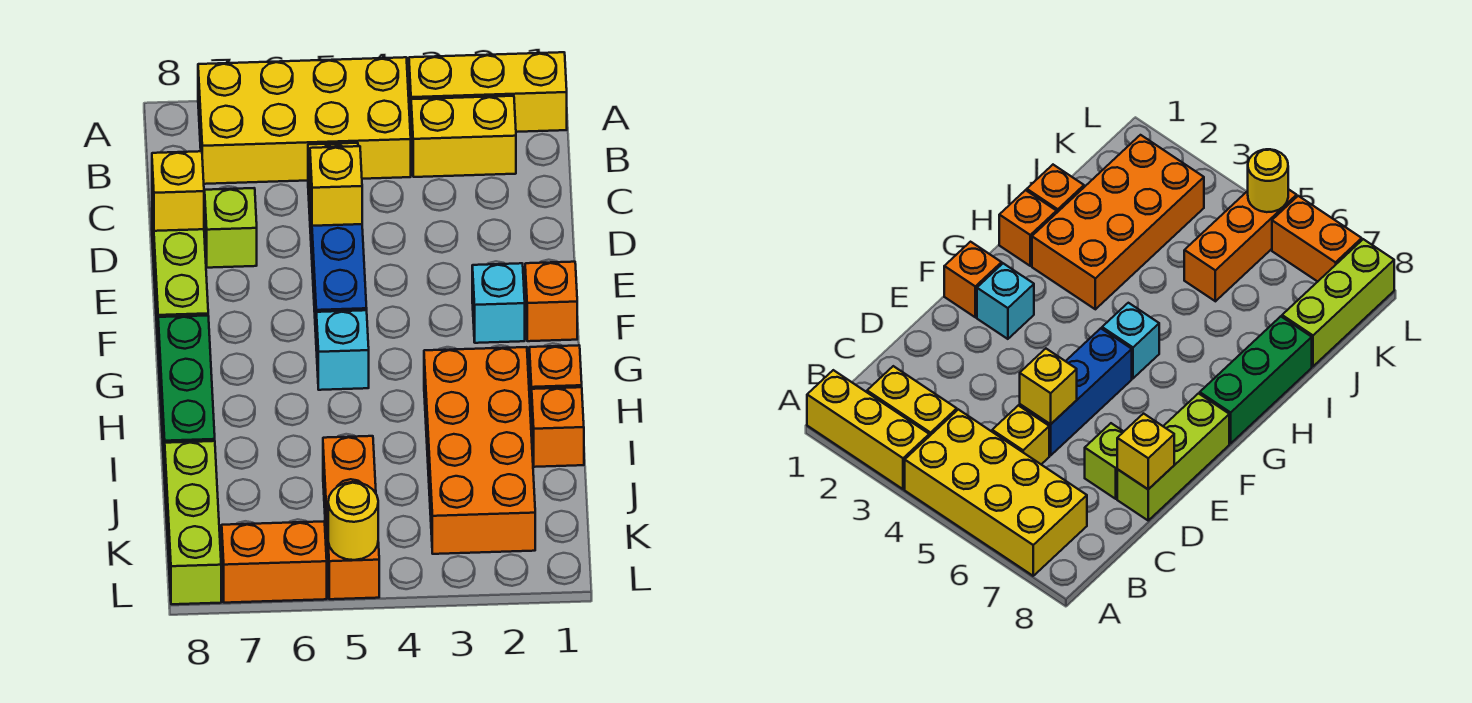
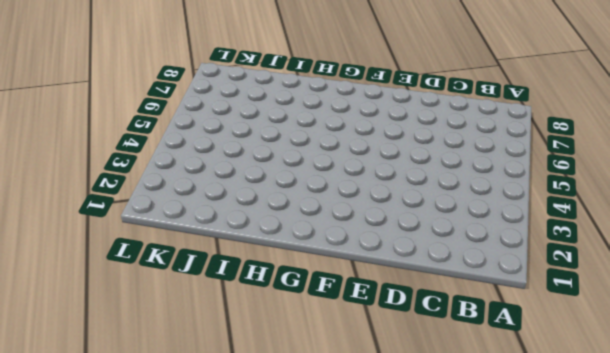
none -> yellow 1x3 brick [409,52,567,132]
none -> yellow 2x4 brick [198,57,411,184]
none -> yellow 1x2 brick [411,96,516,177]

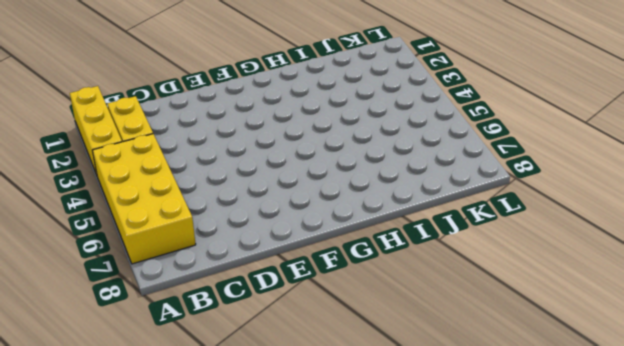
none -> yellow 1x1 brick [992,405,1049,464]
none -> blue 1x3 brick [310,196,367,332]
none -> lime 1x1 brick [205,188,257,268]

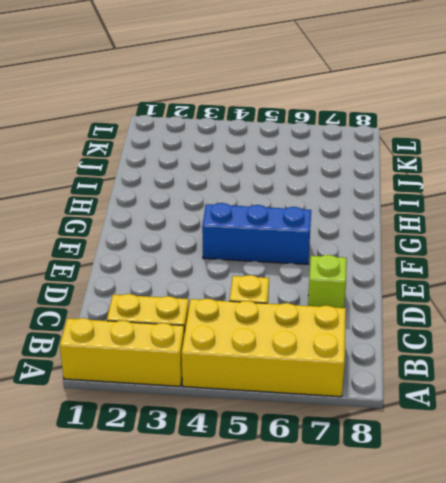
blue 1x3 brick [202,203,311,264] -> blue 1x3 brick turned to [310,196,367,332]
none -> lime 1x3 brick [152,204,208,340]
none -> orange 1x1 brick [525,262,577,341]
none -> cyan 1x1 brick [472,263,525,343]

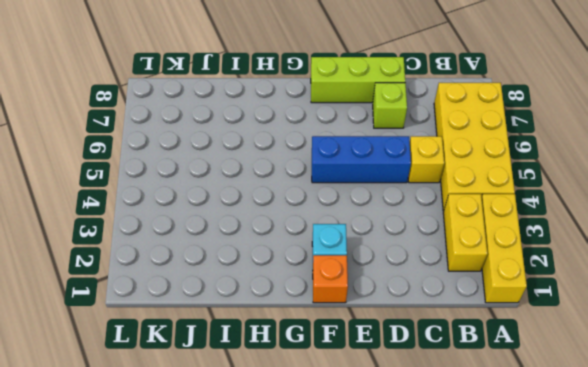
none -> cyan 1x1 brick [316,310,369,390]
none -> green 1x3 brick [158,315,215,476]
none -> orange 1x1 brick [529,345,582,425]

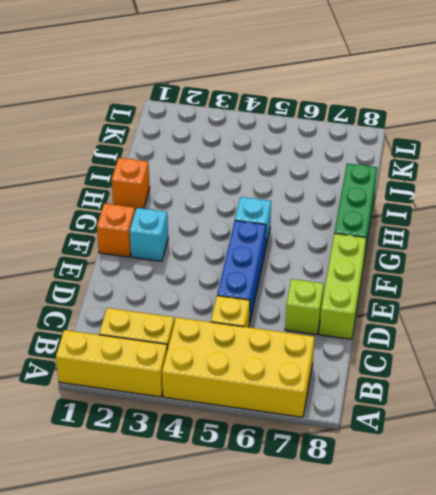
none -> orange 2x4 brick [424,347,535,554]
none -> orange 1x1 brick [532,387,584,467]
none -> orange 1x3 brick [323,436,379,599]

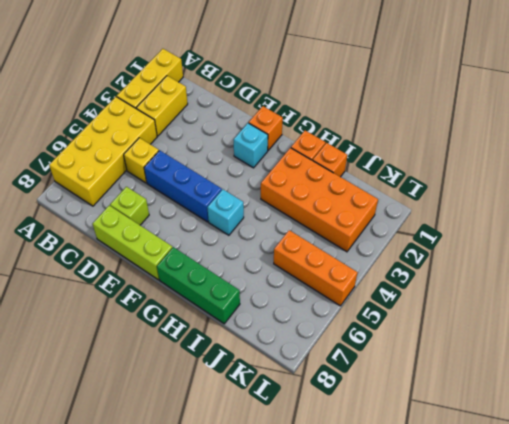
none -> lime 1x3 brick [165,441,221,604]
none -> orange 1x2 brick [222,521,327,603]
none -> yellow 1x1 brick [310,146,362,226]

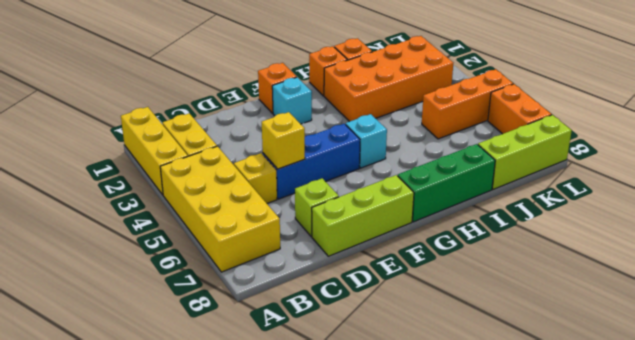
none -> yellow 1x1 brick [152,151,204,231]
none -> yellow 1x1 round brick [328,482,378,560]

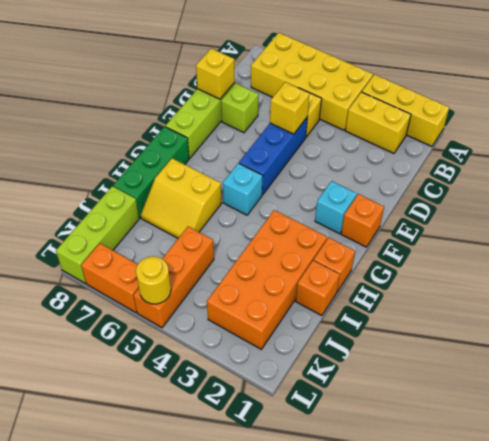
yellow 2x2 slope [141,158,222,238] -> none

